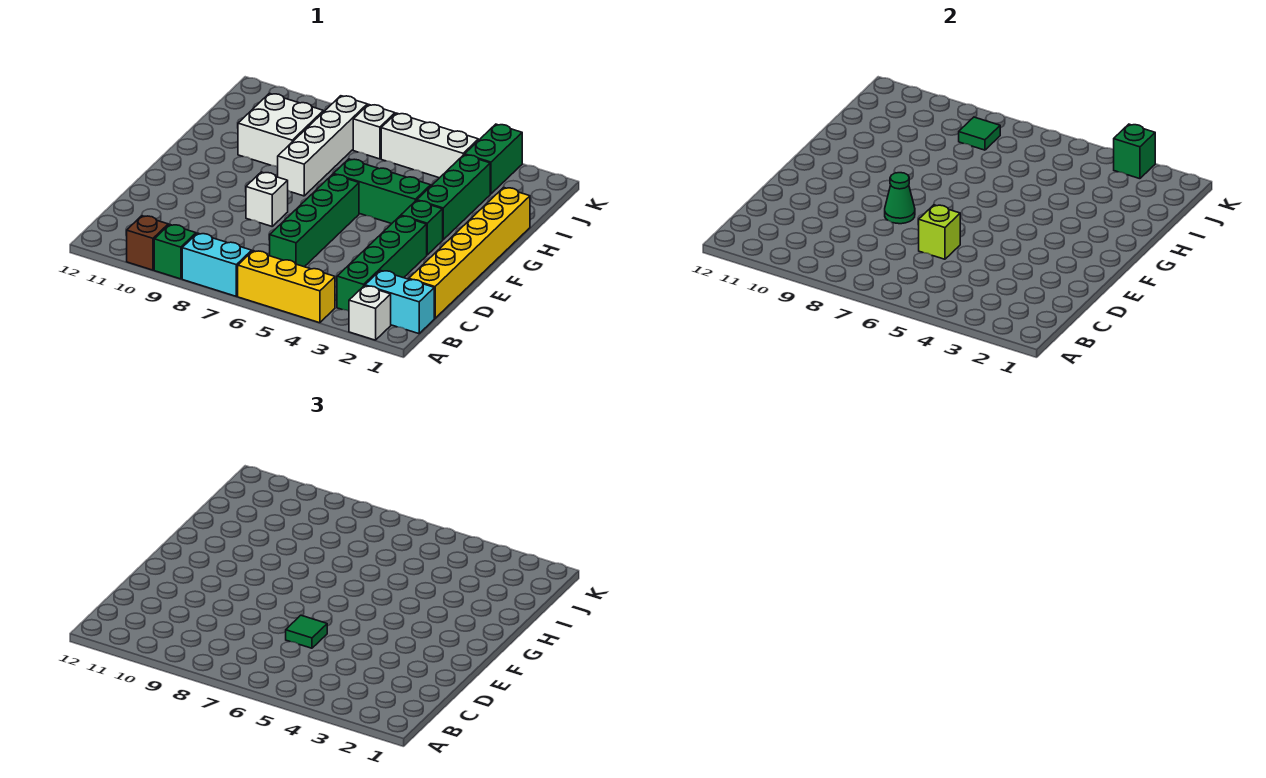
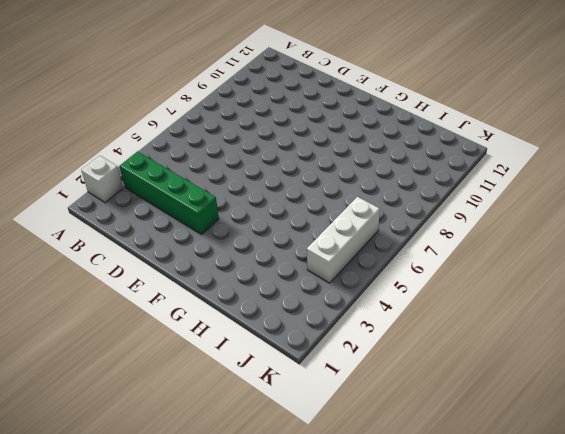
none -> yellow 1x3 brick [238,251,335,323]
none -> cyan 1x2 brick [182,233,252,296]
none -> green 1x1 brick [154,224,196,279]

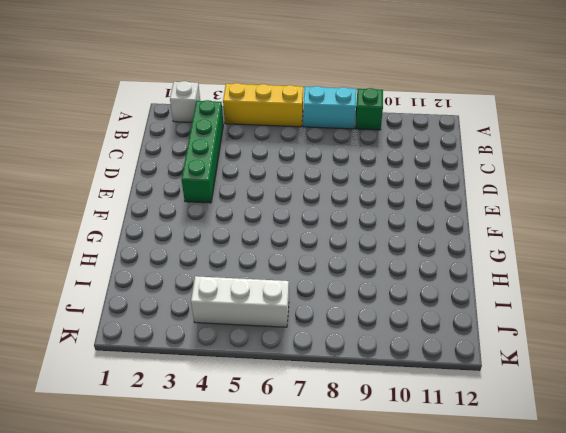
none -> brown 1x1 brick [127,216,168,270]
none -> cyan 1x2 brick [365,270,434,334]
none -> yellow 1x6 brick [409,187,530,318]

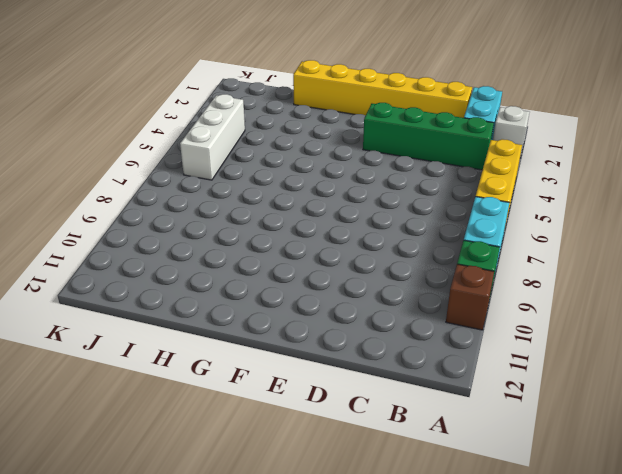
none -> green 1x4 brick [270,174,359,267]
none -> white 1x1 brick [246,172,288,226]
none -> green 1x1 brick [401,201,443,255]

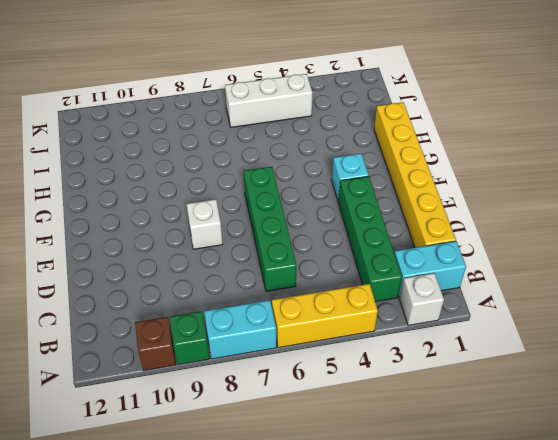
cyan 1x1 brick [332,154,369,202] -> green 1x1 brick [401,201,443,255]
none -> green 1x3 brick [417,155,490,240]
none -> green 1x3 brick [333,159,431,224]
none -> white 1x4 brick [278,96,367,196]

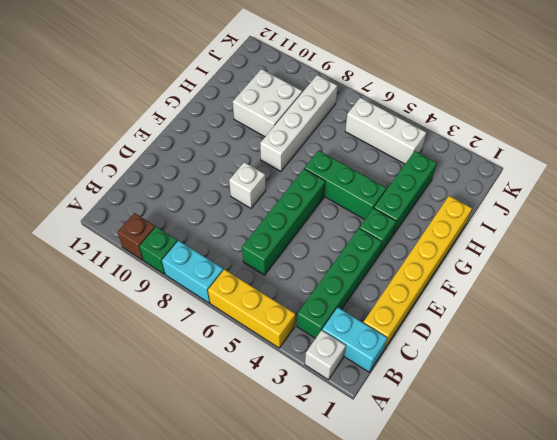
none -> green 1x2 brick [465,124,522,194]
none -> white 1x1 brick [353,104,395,159]
none -> lime 1x1 brick [919,205,960,259]

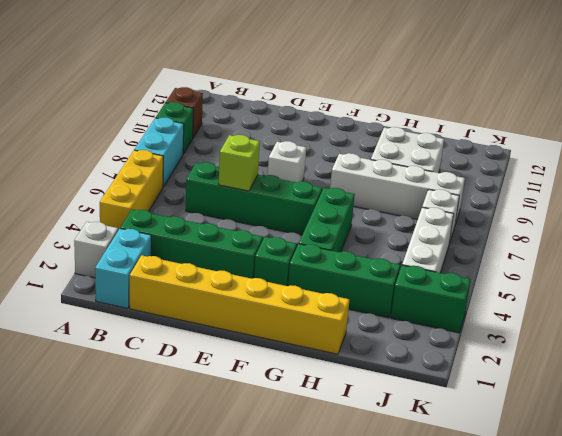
none -> green 1x1 cone [885,173,915,224]
none -> green 1x1 tile [959,117,1000,150]
none -> green 1x1 brick [1114,124,1155,179]

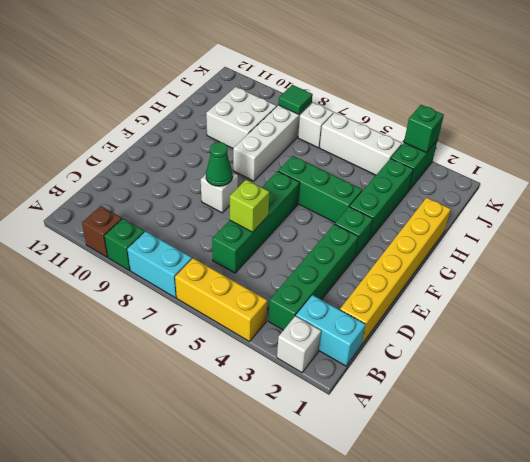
none -> green 1x1 tile [286,615,327,648]

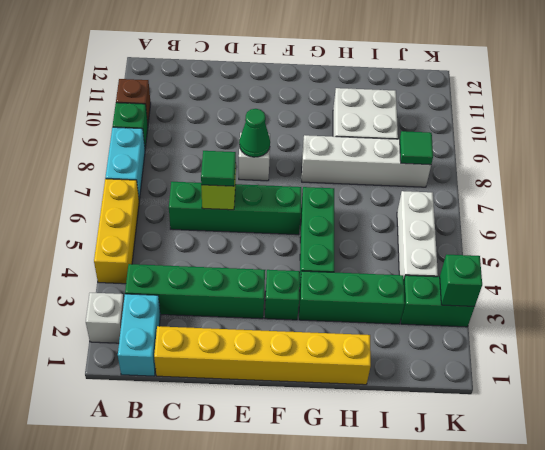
none -> white 1x1 brick [353,104,395,159]

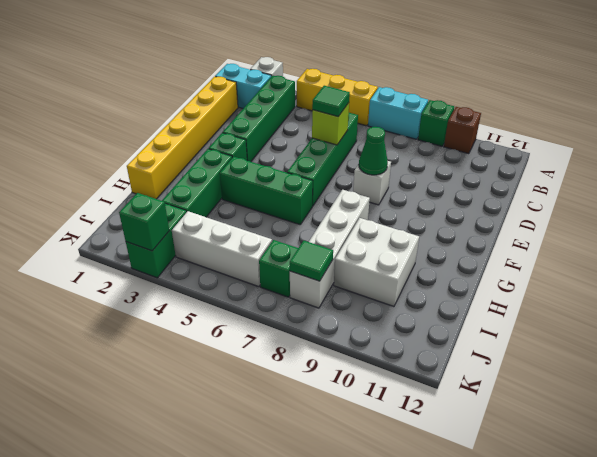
green 1x1 brick [259,240,298,297] -> white 1x1 brick [353,104,395,159]

